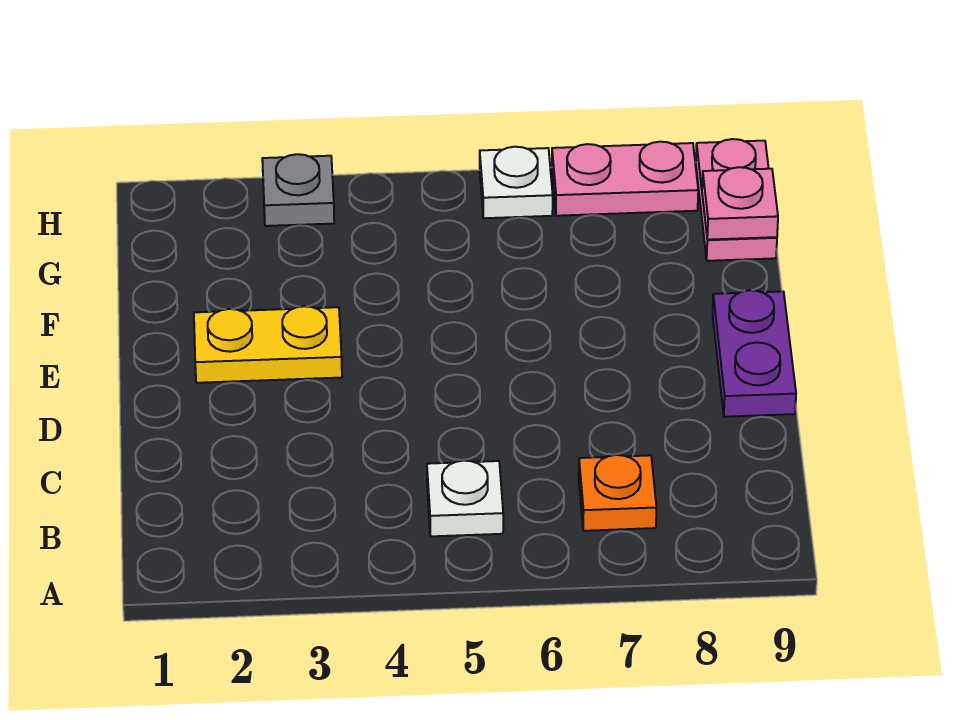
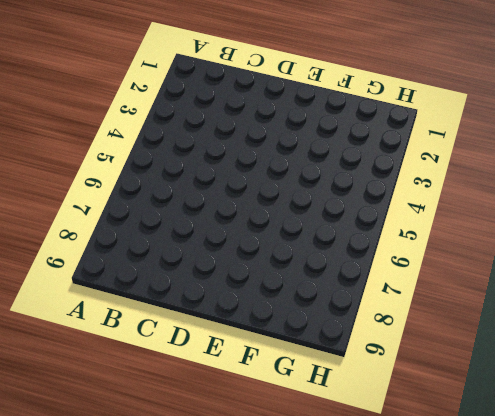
none -> white 1x1 plate [427,461,503,536]
none -> orange 1x1 plate [579,455,656,531]

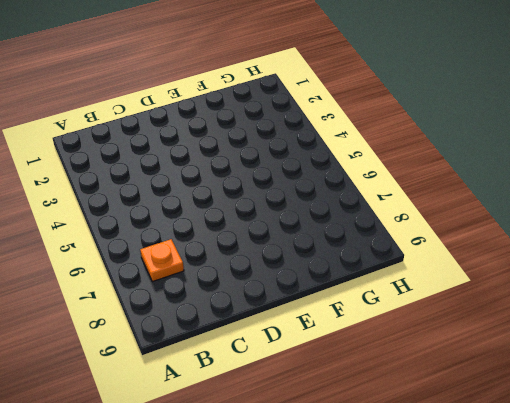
none -> white 1x1 plate [427,461,503,536]
none -> purple 1x2 plate [713,290,796,417]

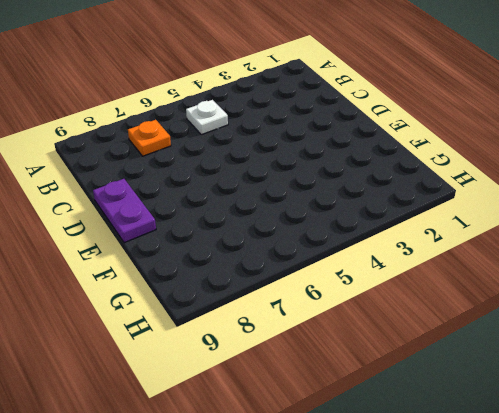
none -> yellow 1x2 plate [194,306,342,383]
none -> pink 1x2 plate [696,139,777,261]

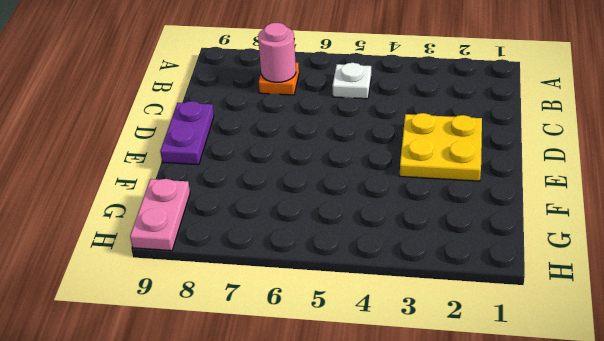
pink 1x1 round brick [258,23,296,82] -> none
yellow 2x2 plate [400,113,482,181] -> yellow 1x2 plate [194,306,342,383]
none -> grey 1x1 plate [262,154,334,226]
none -> white 1x1 plate [480,147,553,218]

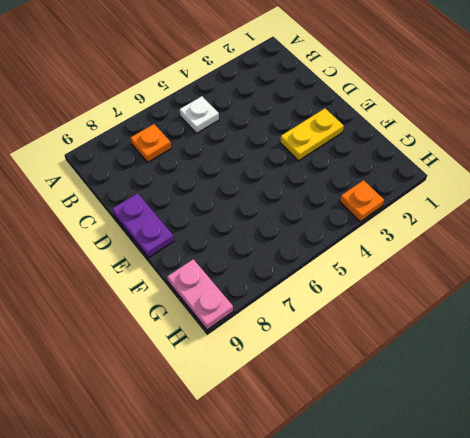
orange 1x1 plate [340,180,384,222] -> grey 1x1 plate [262,154,334,226]
none -> white 1x1 plate [480,147,553,218]
none -> pink 1x2 plate [552,142,698,216]

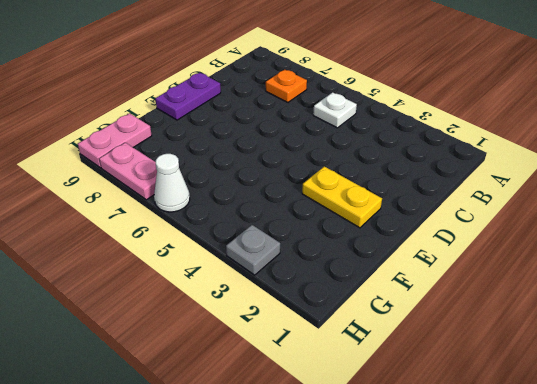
white 1x1 cone [154,154,190,212] -> white 1x1 plate [480,147,553,218]
none -> pink 1x1 plate [702,167,778,240]

